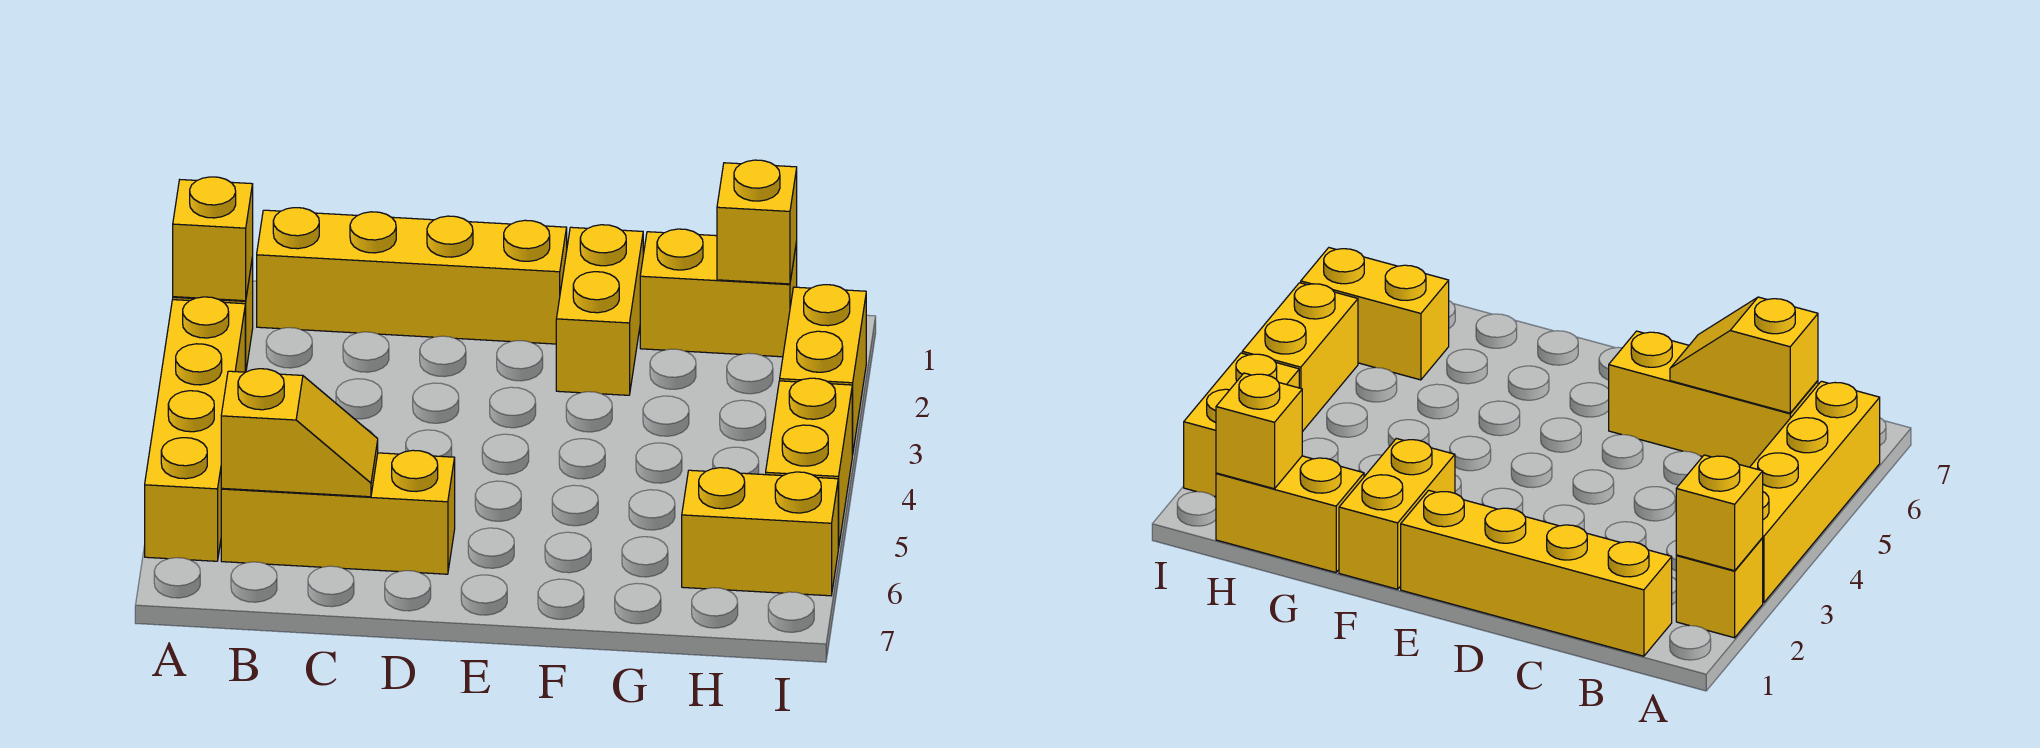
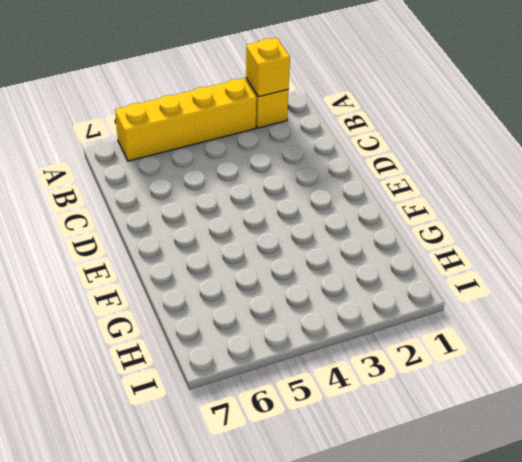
none -> yellow 1x4 brick [257,208,567,344]
none -> yellow 1x3 brick [221,450,455,574]
none -> yellow 1x2 brick [556,225,643,395]

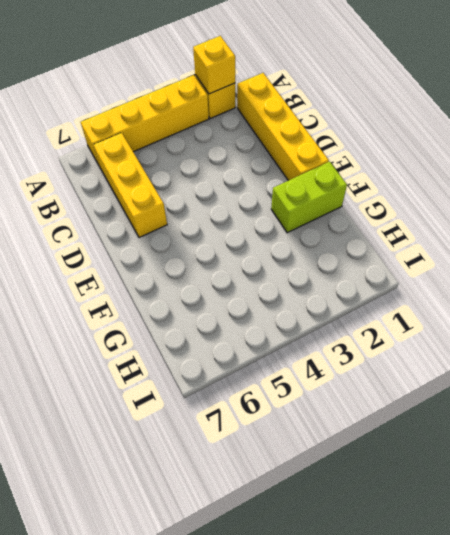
lime 1x2 brick [271,162,347,233] -> yellow 1x2 brick [556,225,643,395]
none -> yellow 1x2 brick [640,229,797,357]
none -> yellow 1x2 brick [682,468,838,596]
none -> yellow 1x2 brick [780,285,866,455]

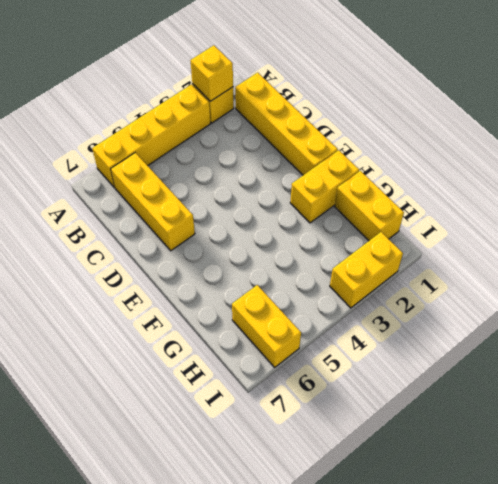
none -> yellow 1x2 brick [766,378,852,549]
none -> yellow 1x2 slope [221,369,378,497]
none -> yellow 1x1 brick [717,160,797,284]

